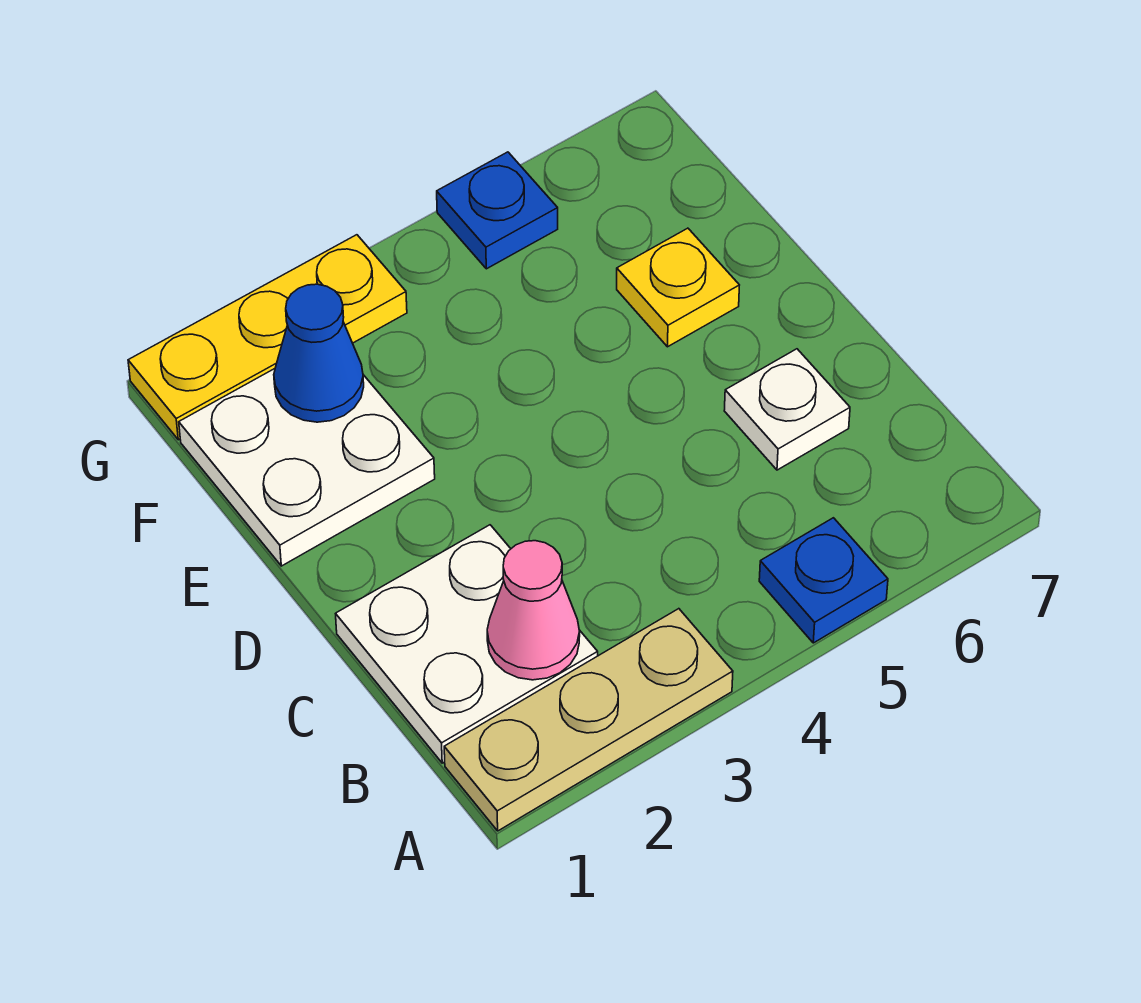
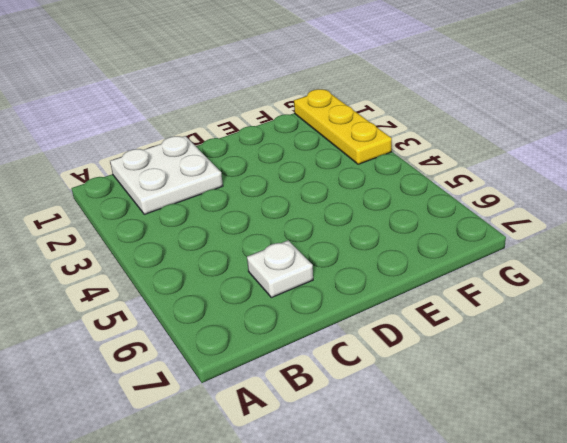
none -> tan 1x3 plate [444,609,733,831]
none -> blue 1x1 plate [759,518,888,643]

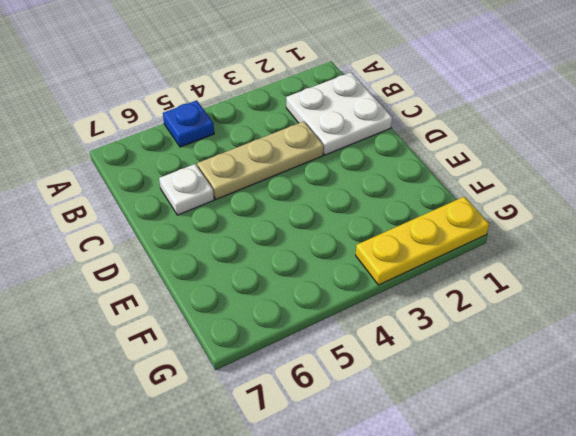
tan 1x3 plate [197,121,323,199] -> tan 1x3 plate moved to [444,609,733,831]
none -> white 2x2 plate [179,369,435,566]
none -> yellow 1x1 plate [617,228,739,347]

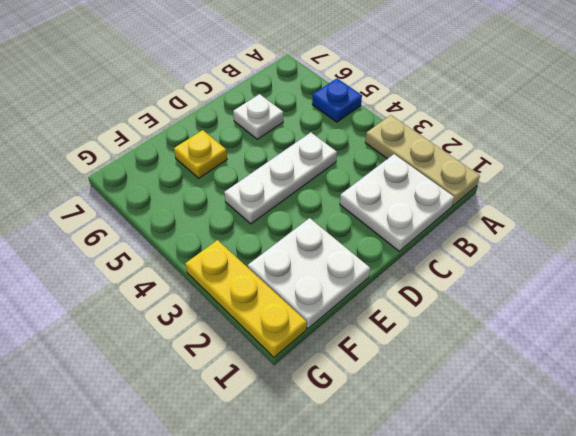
white 1x3 plate [224,132,337,224] -> none
none -> blue 1x1 plate [437,152,558,269]
none -> pink 1x1 cone [487,541,580,680]

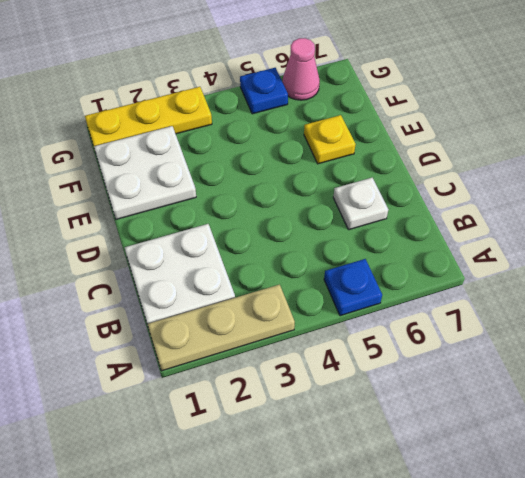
pink 1x1 cone [282,38,320,100] -> pink 1x1 cone moved to [487,541,580,680]
none -> blue 1x1 cone [274,284,364,422]

